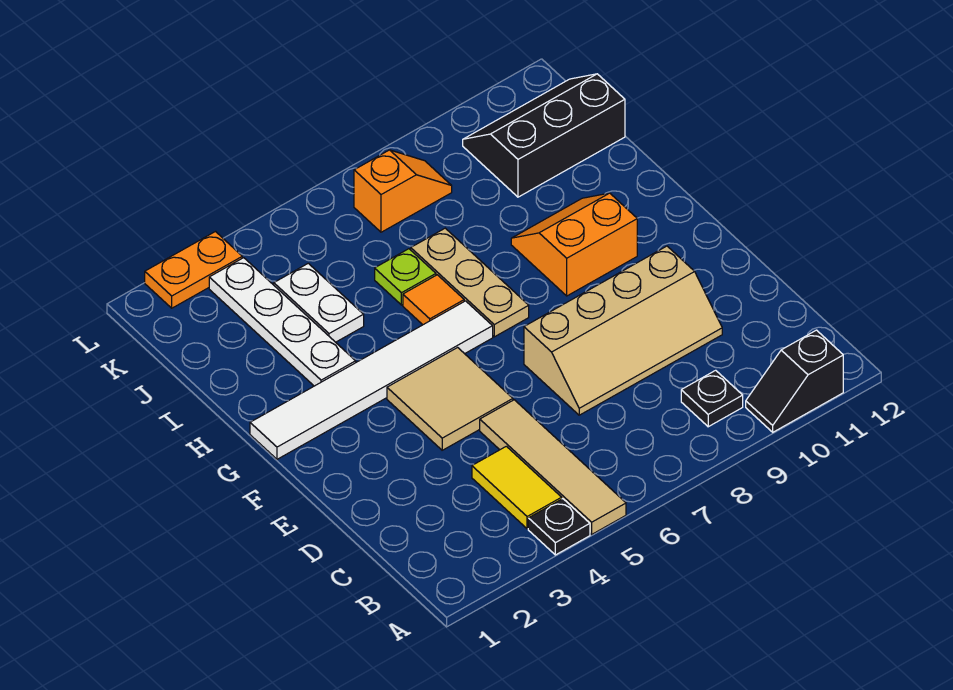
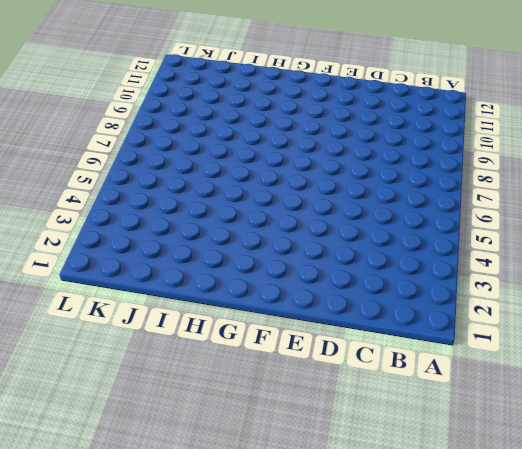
none -> black 1x1 plate [528,499,590,555]
none -> tan 1x4 tile [480,400,626,534]
none -> black 1x2 slope [746,330,843,432]

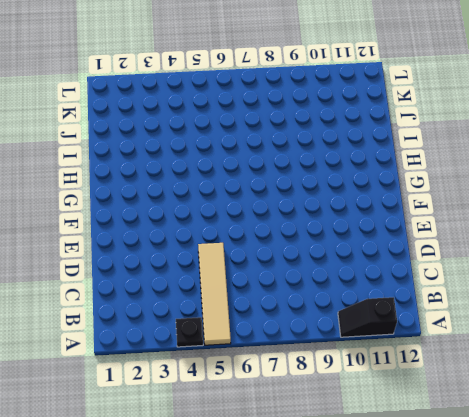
none -> yellow 1x2 tile [472,446,562,529]
none -> black 1x1 plate [681,370,743,427]
none -> tan 2x4 slope [524,246,722,415]

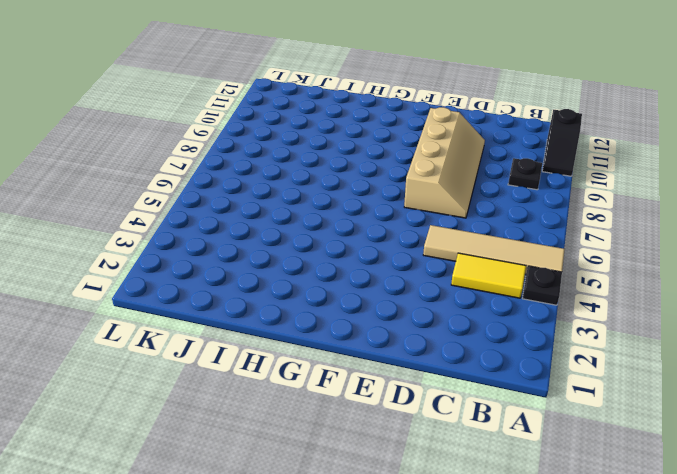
none -> tan 2x2 tile [387,348,513,450]
none -> white 1x6 tile [250,301,493,459]
none -> tan 1x3 plate [411,228,529,337]

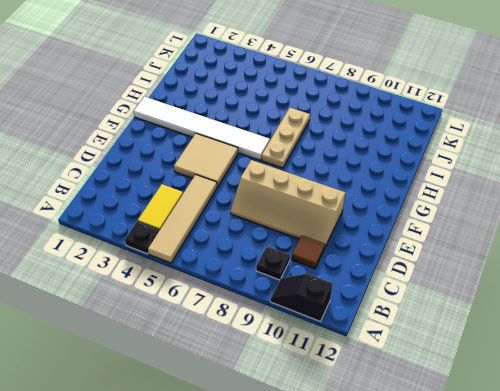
brown 1x1 tile [292,235,325,269] -> none
none -> orange 2x2 slope [511,193,637,296]
none -> white 1x4 plate [209,258,356,386]
none -> orange 1x1 tile [403,275,464,325]

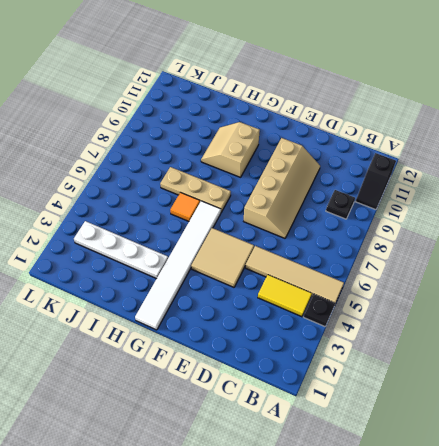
tan 2x2 slope [201,122,260,177] -> orange 2x2 slope [511,193,637,296]
none -> white 1x2 plate [274,263,364,342]
none -> lime 1x1 plate [375,249,436,305]
none -> black 2x3 slope [463,74,625,197]

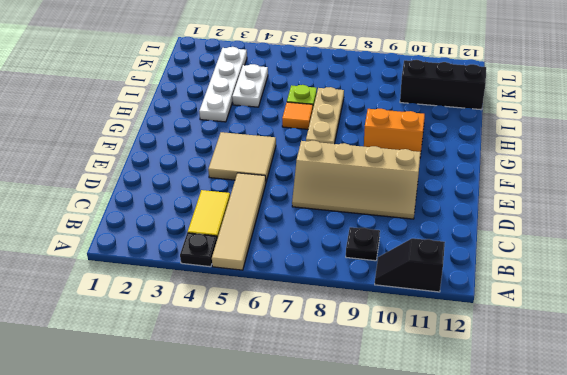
none -> white 1x6 tile [250,301,493,459]
none -> orange 1x2 slope [354,150,452,232]
none -> orange 1x2 plate [145,232,242,308]

